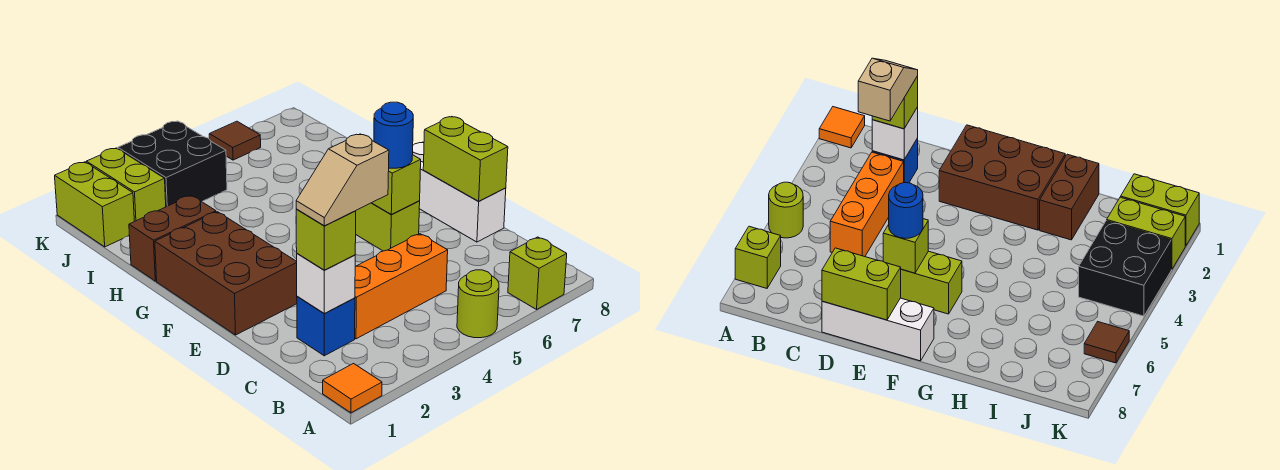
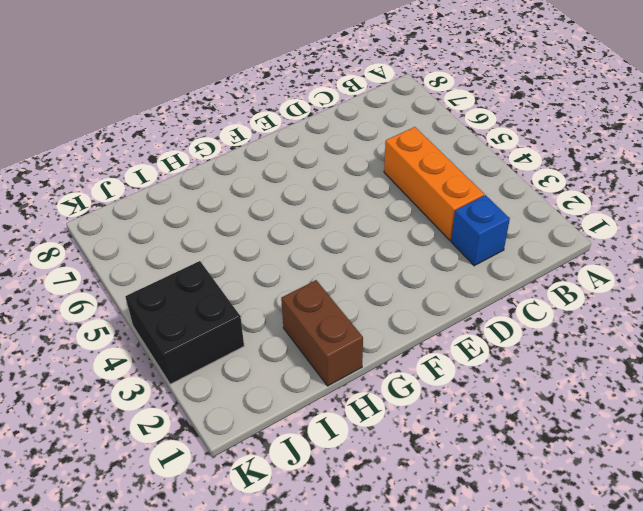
none -> orange 1x1 tile [323,364,382,413]
none -> lime 1x1 round brick [457,270,499,338]
none -> lime 1x1 brick [508,237,567,309]

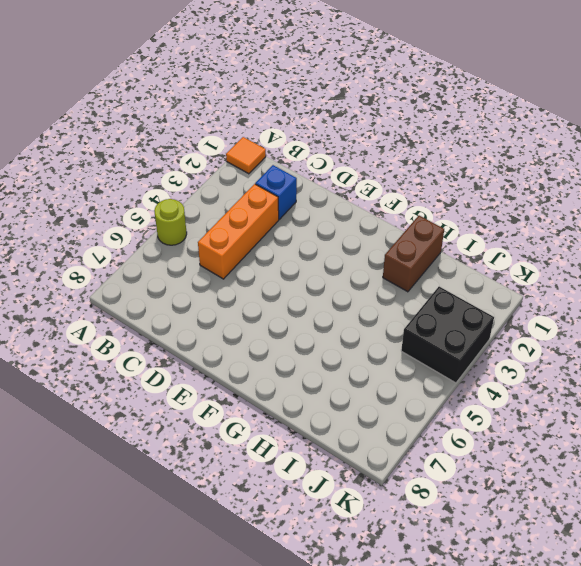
none -> lime 1x1 brick [508,237,567,309]
none -> white 1x3 brick [413,142,506,242]
none -> brown 2x3 brick [155,212,297,335]

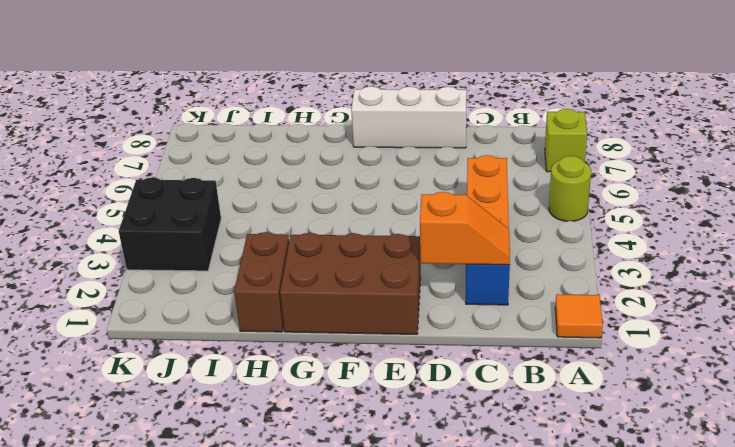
orange 1x2 slope [420,192,510,265] -> white 1x1 brick [297,254,355,313]
none -> lime 1x2 brick [356,201,420,251]
none -> lime 1x2 brick [55,162,134,247]
none -> lime 1x2 brick [86,148,166,221]

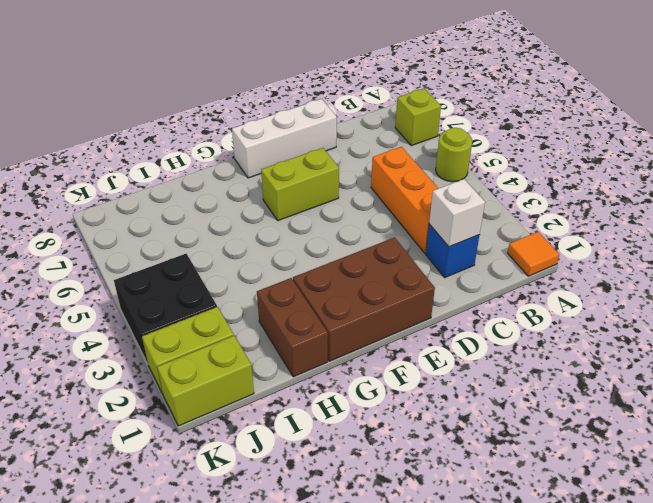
none -> brown 1x1 tile [209,121,261,160]
none -> lime 1x2 brick [423,117,508,201]
none -> lime 1x1 brick [372,155,421,214]

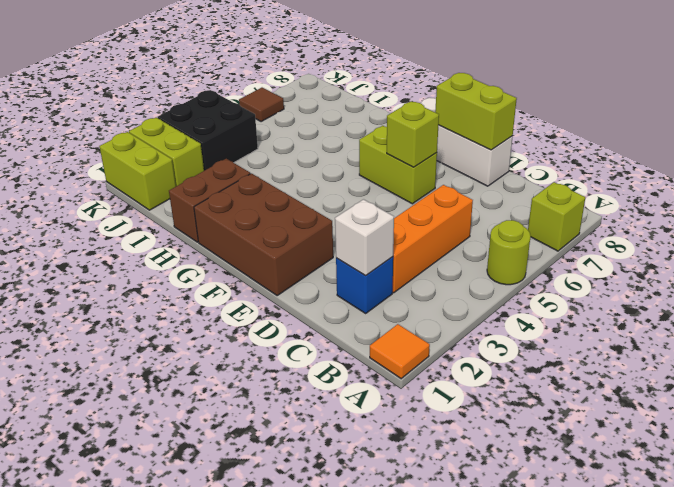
none -> lime 1x1 brick [296,209,356,270]
none -> blue 1x1 round brick [374,102,413,168]
none -> tan 1x2 slope [296,134,389,226]

